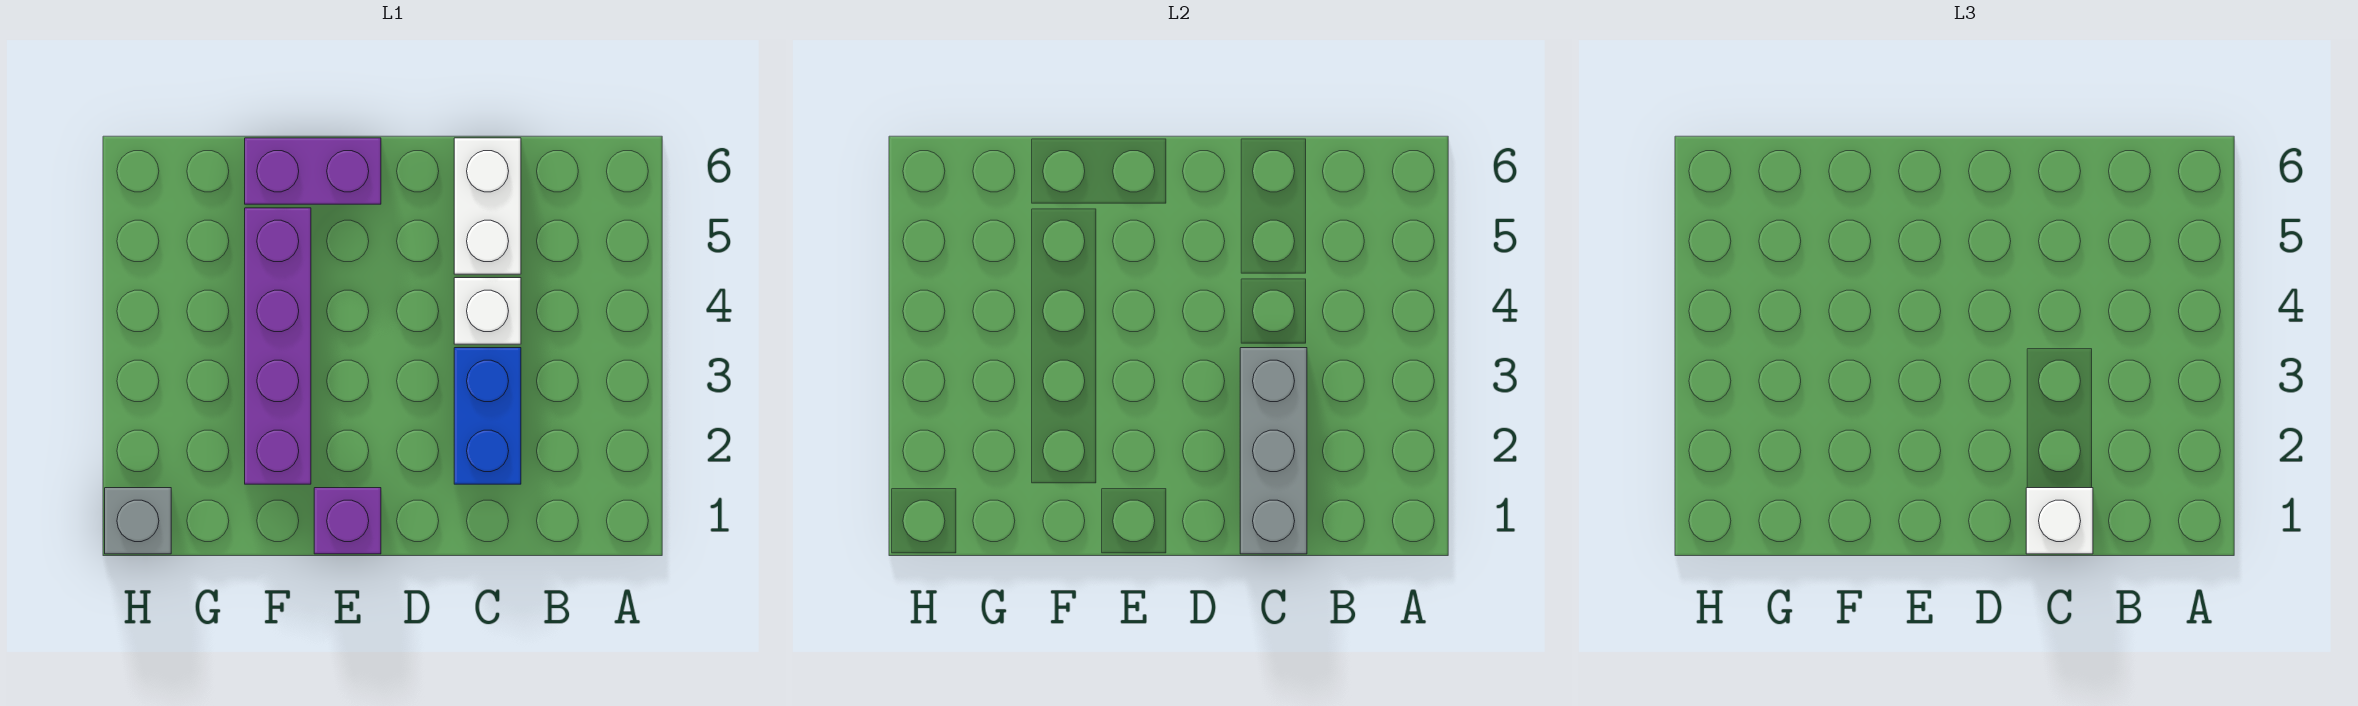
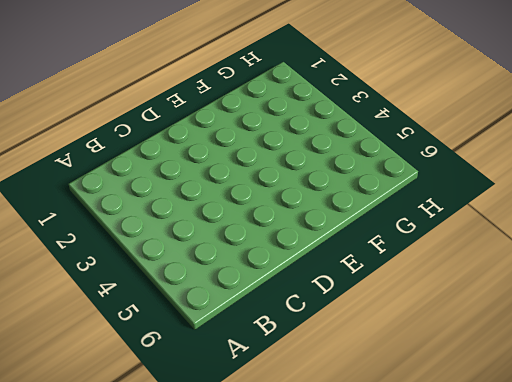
none -> blue 1x2 brick [454,348,521,484]
none -> white 1x1 brick [454,278,521,344]

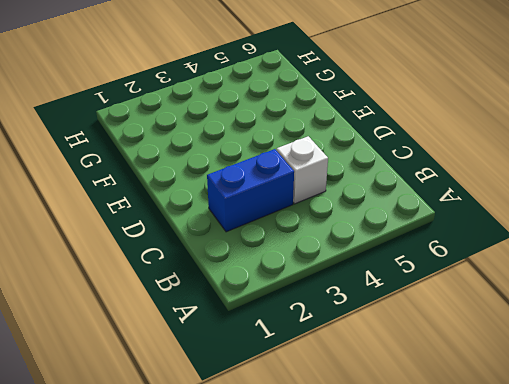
none -> white 1x2 brick [454,138,521,274]
none -> purple 1x1 brick [314,488,381,554]

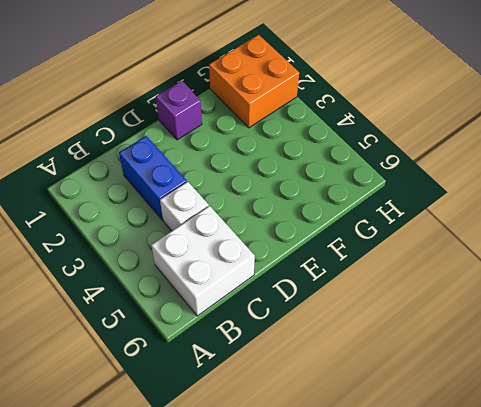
white 2x2 brick [151,206,255,316] -> white 1x2 brick [454,138,521,274]
orange 2x2 brick [209,35,299,128] -> grey 1x1 brick [105,488,171,554]
none -> purple 1x2 brick [245,138,381,204]
none -> purple 1x4 brick [245,208,311,484]

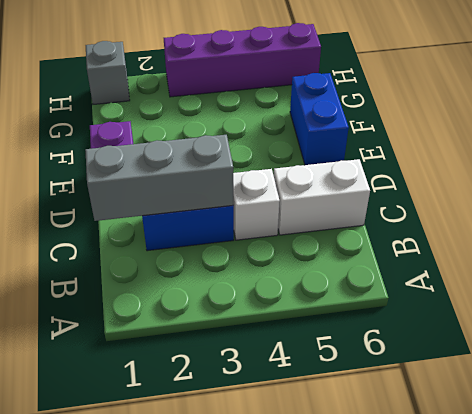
blue 1x2 brick [290,73,349,165] -> purple 1x2 brick [245,138,381,204]
purple 1x4 brick [164,23,321,97] -> purple 1x4 brick moved to [245,208,311,484]
none -> white 1x1 brick [2026,488,2093,554]

